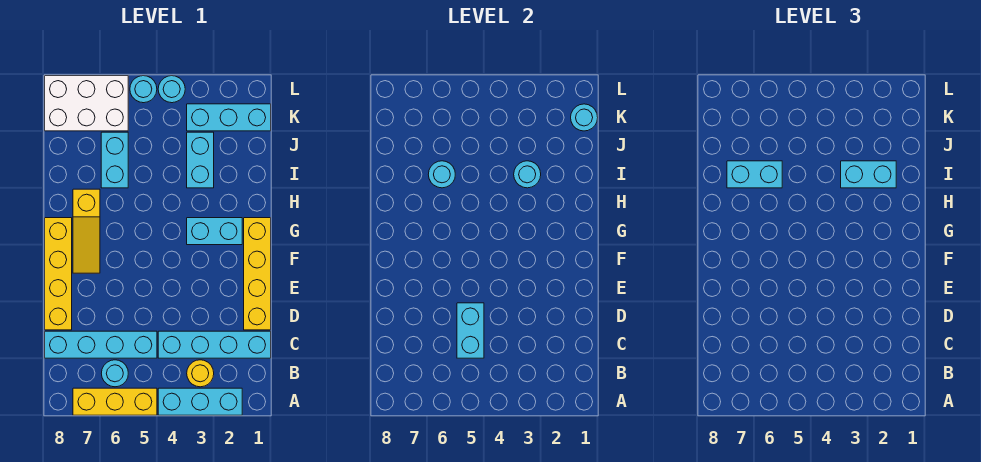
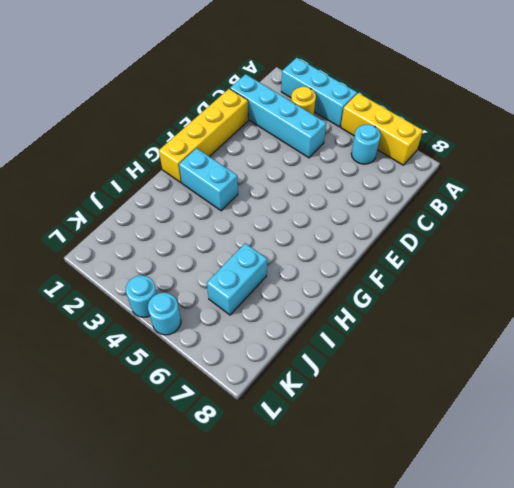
none -> cyan 1x4 brick [45,331,157,358]
none -> yellow 1x4 brick [45,218,72,330]
none -> yellow 1x3 slope [73,189,100,273]

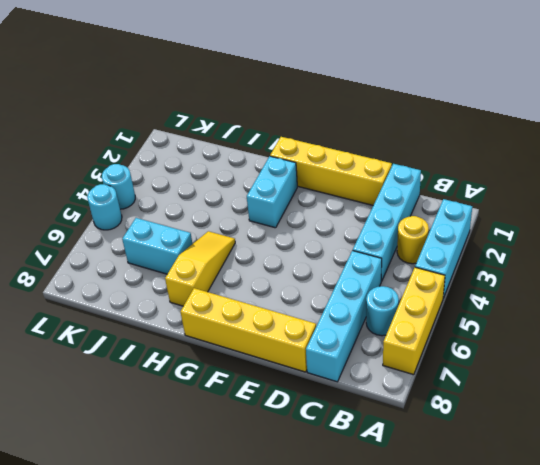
yellow 1x3 slope [165,231,235,306] -> yellow 1x3 slope turned to [73,189,100,273]
none -> cyan 1x2 brick [187,132,214,188]
none -> cyan 1x3 brick [187,104,271,131]
none -> white 2x3 brick [45,76,128,131]

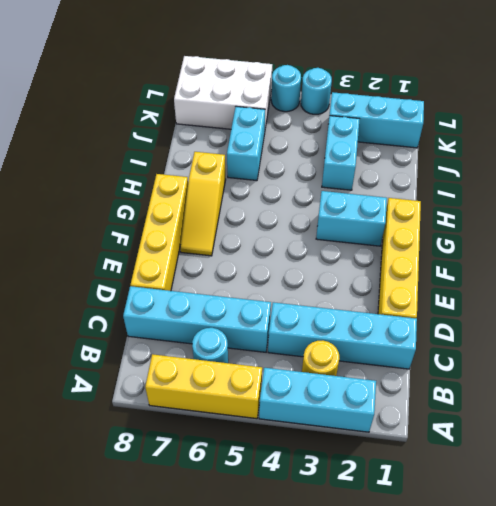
none -> cyan 1x2 brick [457,303,484,358]
none -> cyan 1x1 round brick [514,161,541,188]
none -> cyan 1x1 round brick [428,161,455,188]

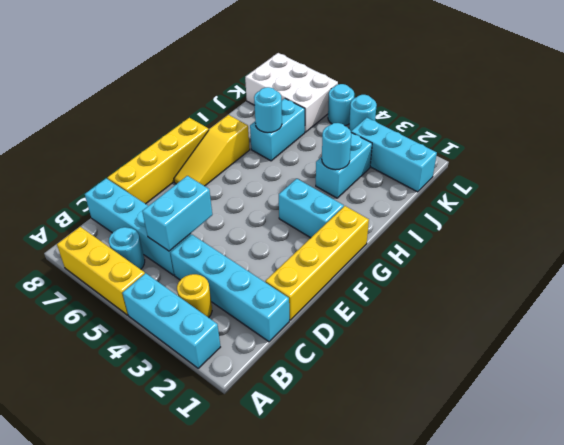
none -> cyan 1x1 round brick [571,104,598,131]
none -> cyan 1x2 brick [841,161,896,188]
none -> cyan 1x2 brick [727,161,782,188]

